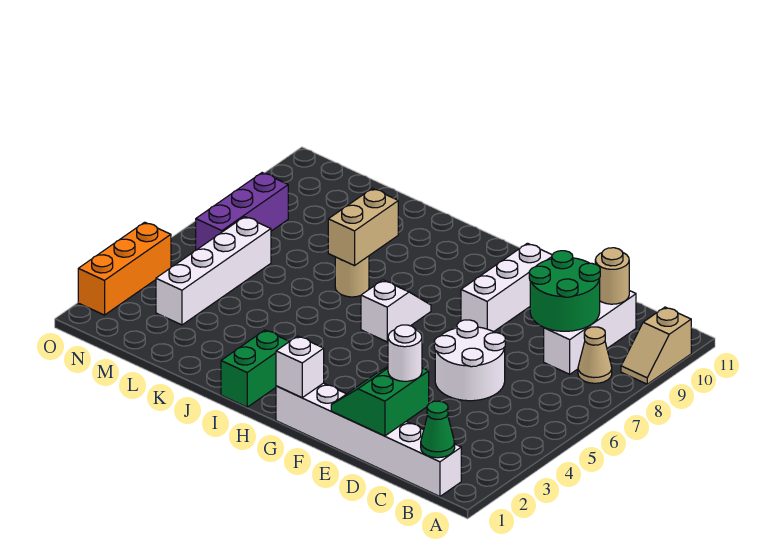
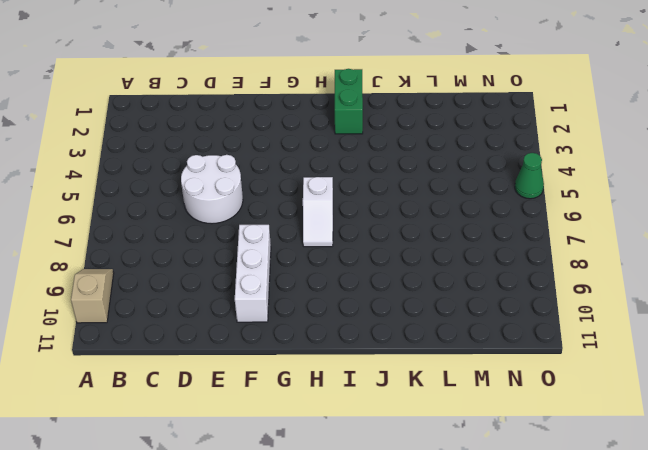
green 1x1 cone [515,153,544,199] -> green 1x1 cone moved to [421,401,455,458]
none -> white 1x6 brick [276,383,461,496]
none -> tan 1x1 cone [578,327,612,383]
none -> white 1x3 brick [544,291,636,374]

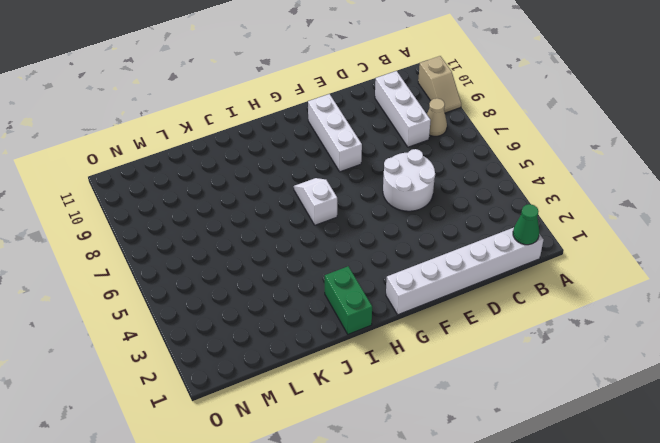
none -> tan 1x1 round brick [335,256,369,297]
none -> white 1x4 brick [156,217,271,325]
none -> purple 1x3 brick [196,173,288,250]

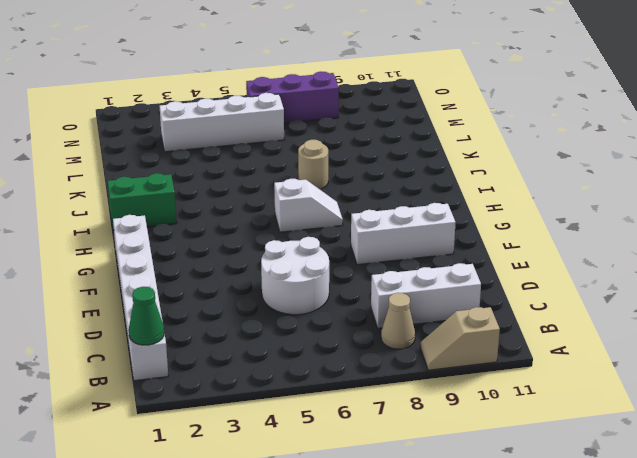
none -> orange 1x3 brick [78,222,171,315]
none -> green 2x2 round brick [529,251,600,331]
none -> tan 1x1 round brick [595,248,629,304]

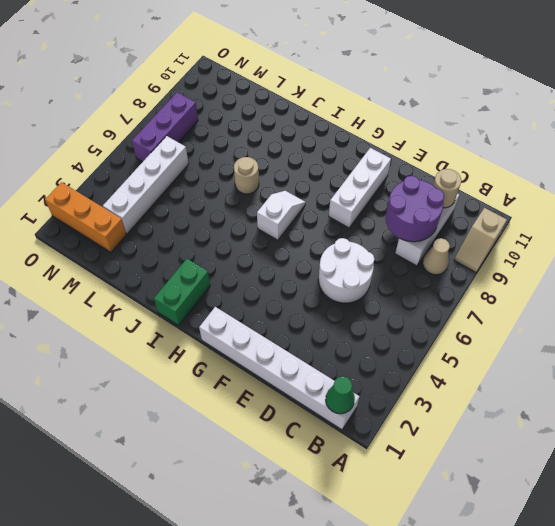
purple 2x2 round brick [386,176,444,242] -> green 2x2 round brick [529,251,600,331]
orange 1x3 brick [45,182,127,252] -> orange 1x3 brick turned to [78,222,171,315]
none -> green 2x2 slope [331,367,429,436]
none -> white 1x1 brick [276,336,324,398]
none -> tan 1x2 brick [328,188,398,266]

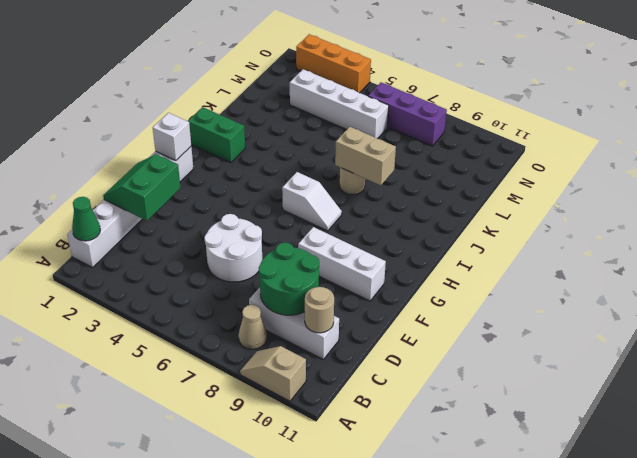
green 2x2 slope [103,154,181,221] -> green 2x2 slope turned to [331,367,429,436]
none -> white 1x1 round brick [388,325,422,381]

